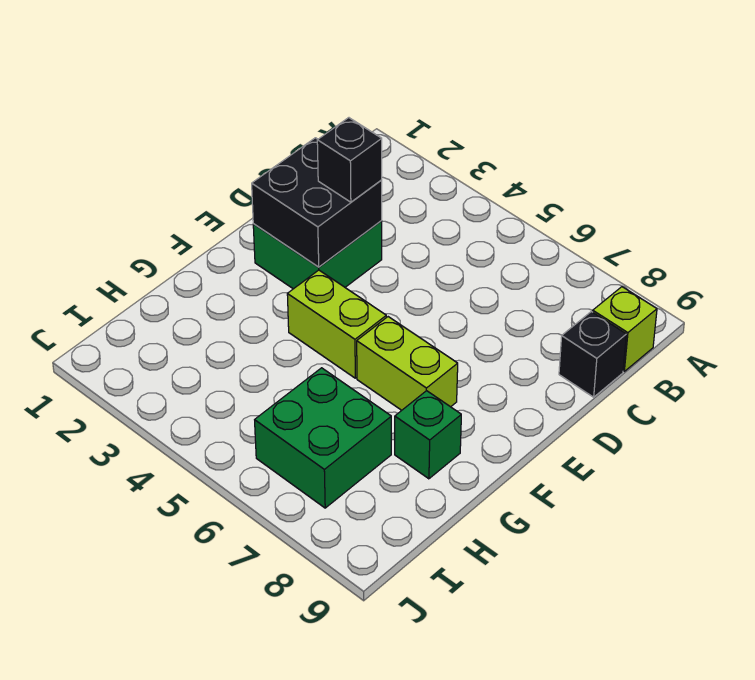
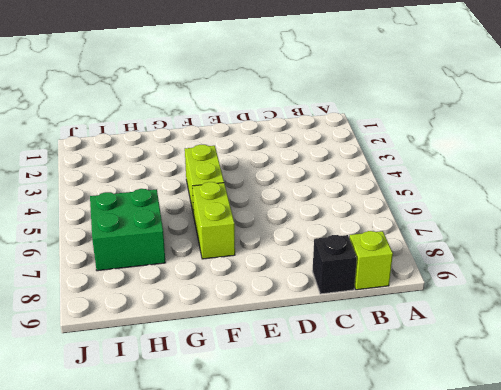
none -> green 2x2 brick [253,221,382,289]
none -> green 1x1 brick [395,391,461,479]

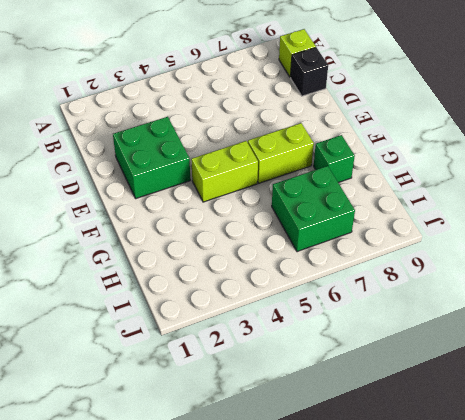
none -> black 2x2 brick [252,138,382,267]
none -> black 1x1 brick [317,118,382,202]

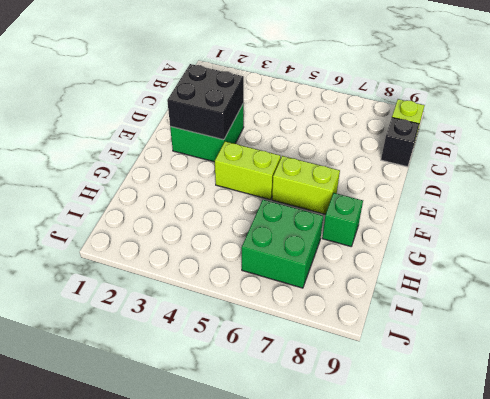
none -> black 1x1 brick [317,118,382,202]

